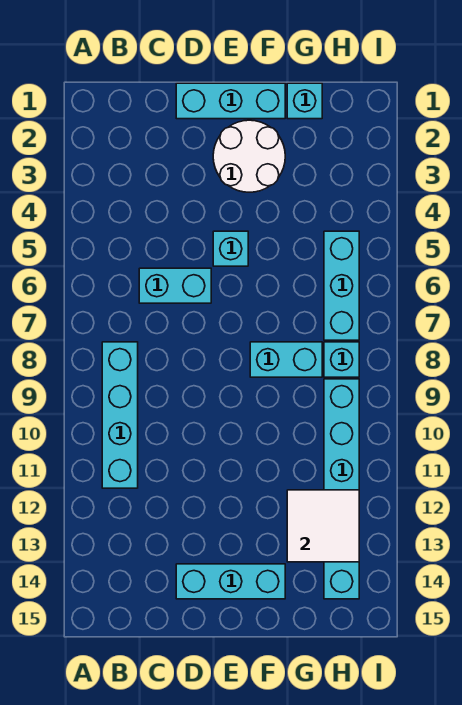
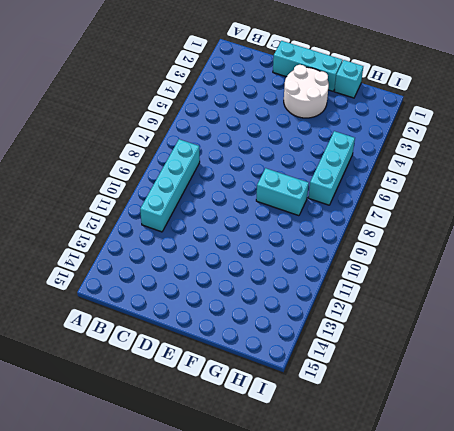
none -> cyan 1x2 brick [139,268,211,303]
none -> cyan 1x3 brick [176,564,285,599]
none -> cyan 1x1 brick [213,231,248,266]

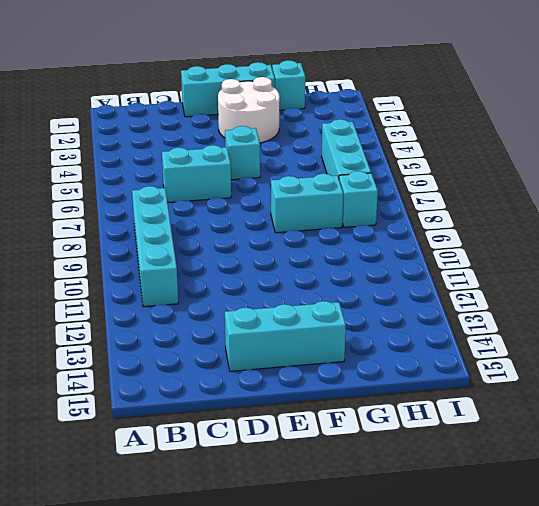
none -> cyan 1x6 brick [324,379,359,599]
none -> white 2x2 tile [287,490,359,562]

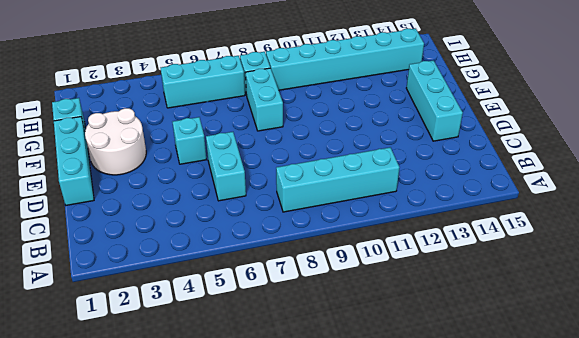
none -> white 2x2 tile [287,490,359,562]

